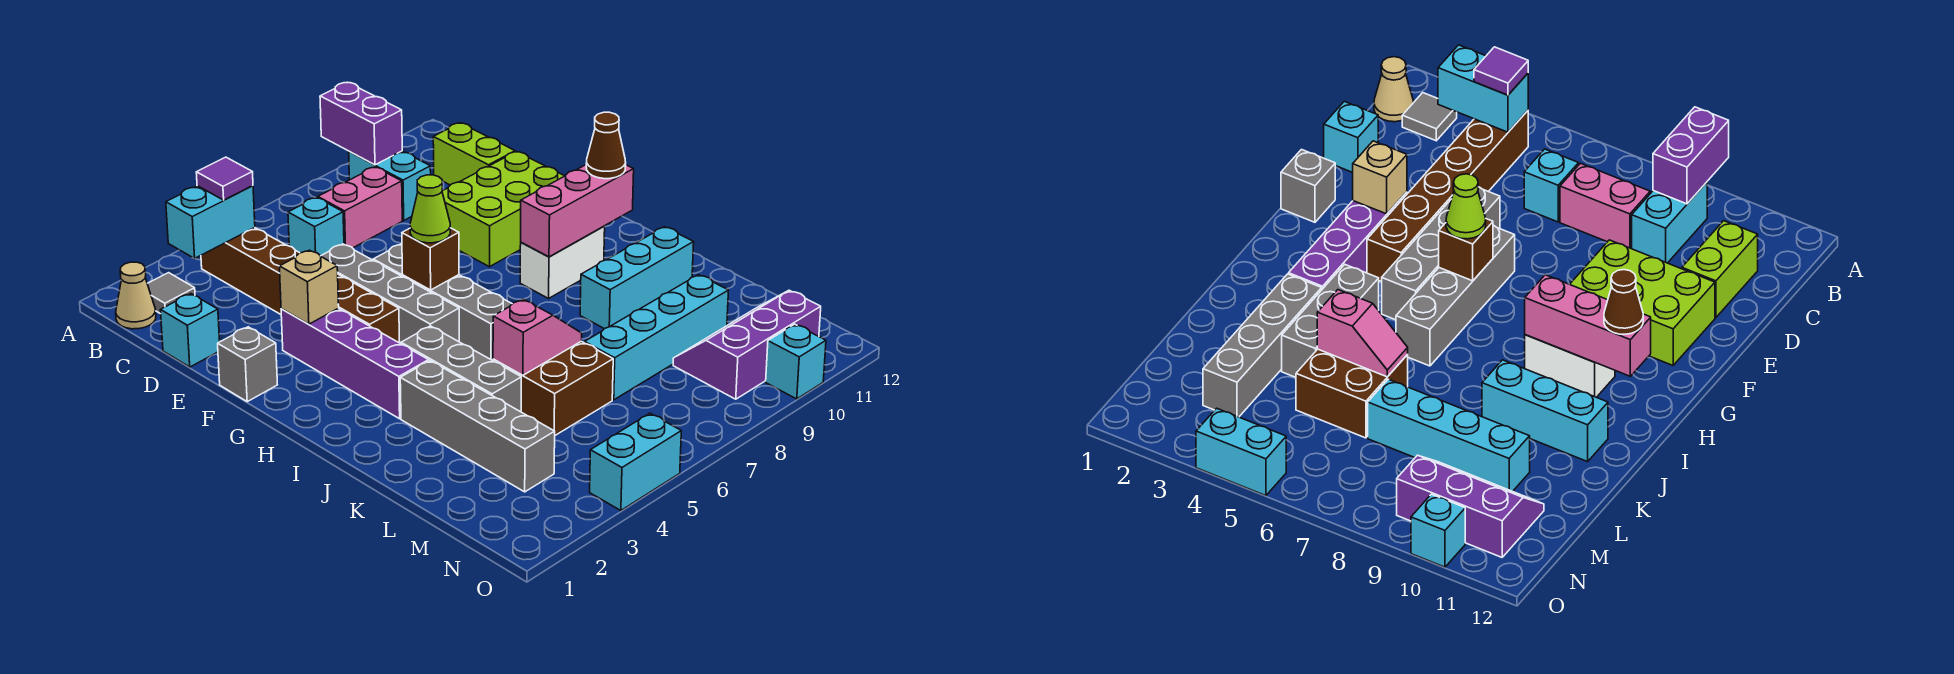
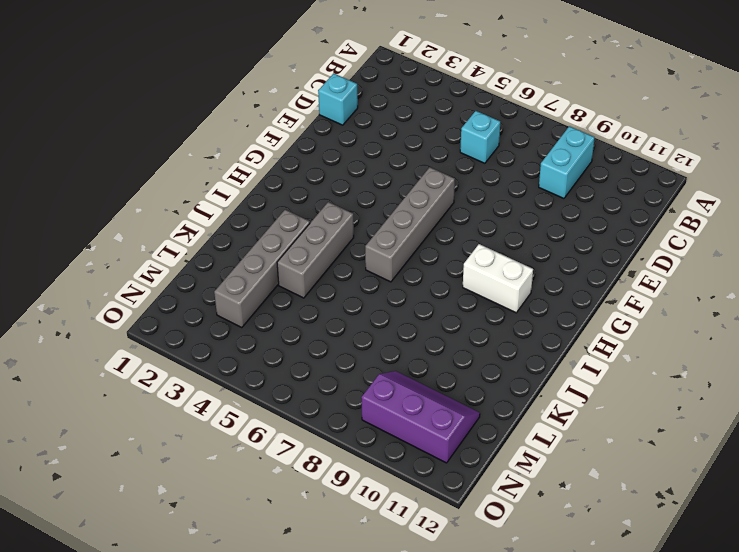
none -> tan 1x1 cone [116,262,156,329]
none -> grey 1x1 tile [147,273,195,314]
none -> brown 1x6 brick [201,228,400,343]
none -> pink 1x2 brick [318,167,402,248]

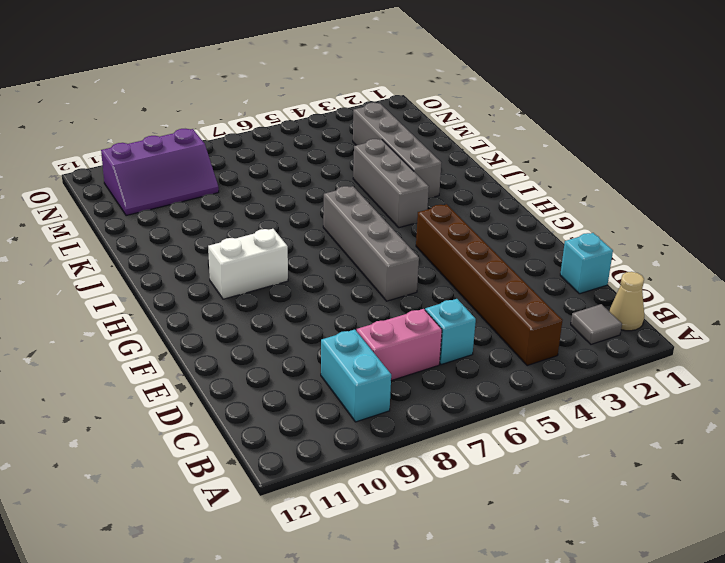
none -> lime 1x2 brick [433,123,515,185]
none -> grey 1x4 brick [321,244,459,344]
none -> lime 2x3 brick [442,152,564,267]
none -> grey 1x1 brick [218,327,277,402]

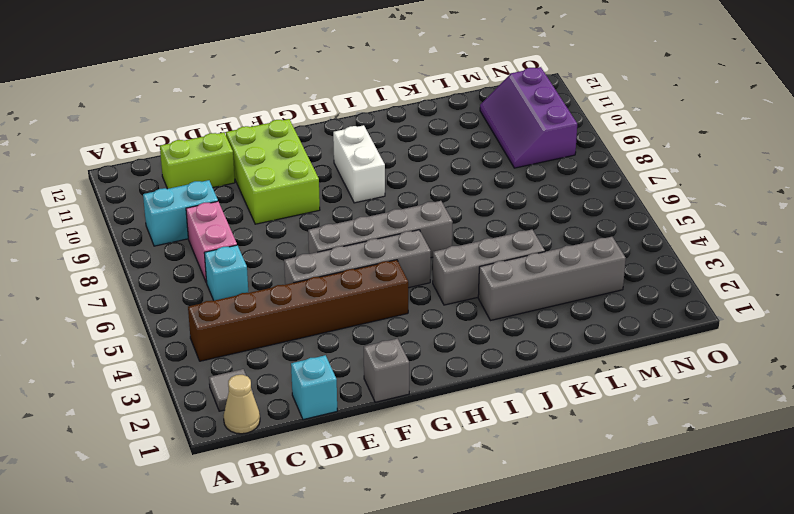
none -> purple 1x4 brick [281,308,429,419]
none -> cyan 1x3 brick [580,227,694,329]
none -> brown 2x2 brick [493,341,613,435]
none -> cyan 1x4 brick [585,275,729,400]

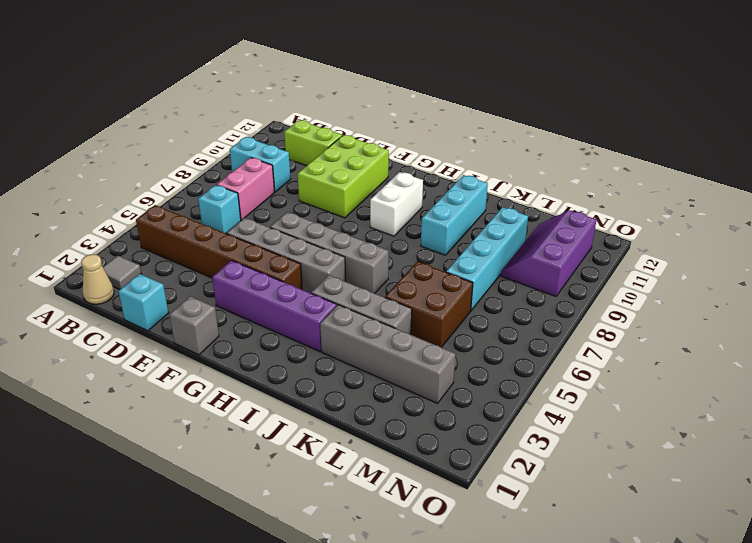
none -> cyan 1x2 brick [590,413,681,511]
none -> cyan 1x1 brick [766,324,826,399]
none -> purple 1x2 brick [320,82,402,165]
none -> cyan 1x2 brick [166,186,255,258]

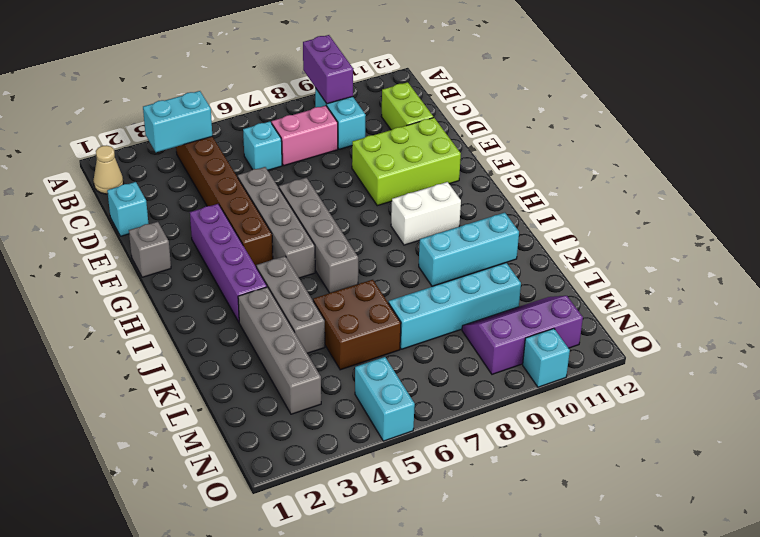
cyan 1x2 brick [355,357,415,441] -> cyan 1x2 brick turned to [590,413,681,511]
none -> grey 1x1 tile [147,273,195,314]
none -> tan 1x1 brick [279,250,339,324]
none -> brown 1x1 brick [402,228,459,290]
none -> pink 1x3 brick [521,165,634,257]

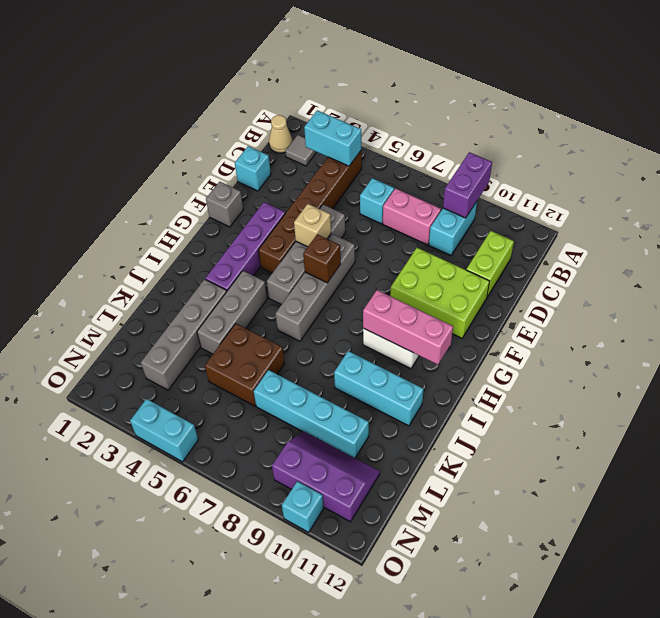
tan 1x1 brick [294,204,331,247] -> tan 1x1 brick moved to [279,250,339,324]
none -> pink 1x2 slope [493,299,582,375]
none -> purple 1x1 tile [196,157,253,200]
none -> lime 1x1 cone [410,175,450,243]
none -> brown 1x1 cone [586,112,626,179]

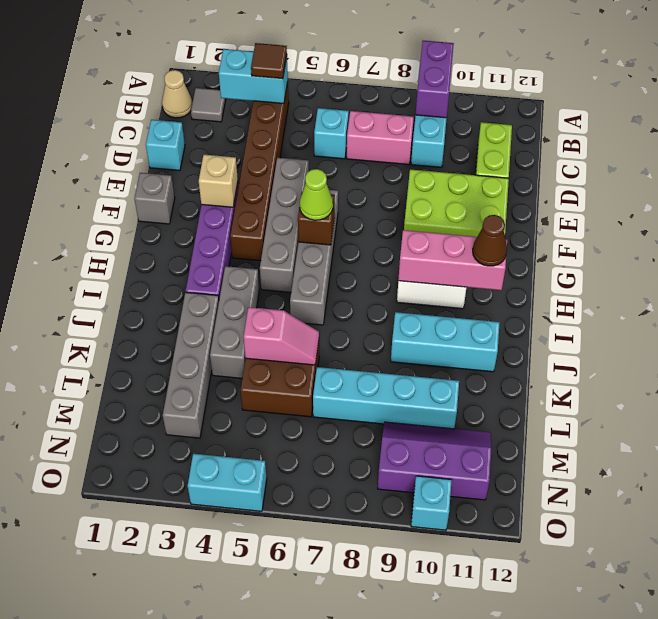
brown 1x1 tile [251,43,287,79] -> purple 1x1 tile [196,157,253,200]

